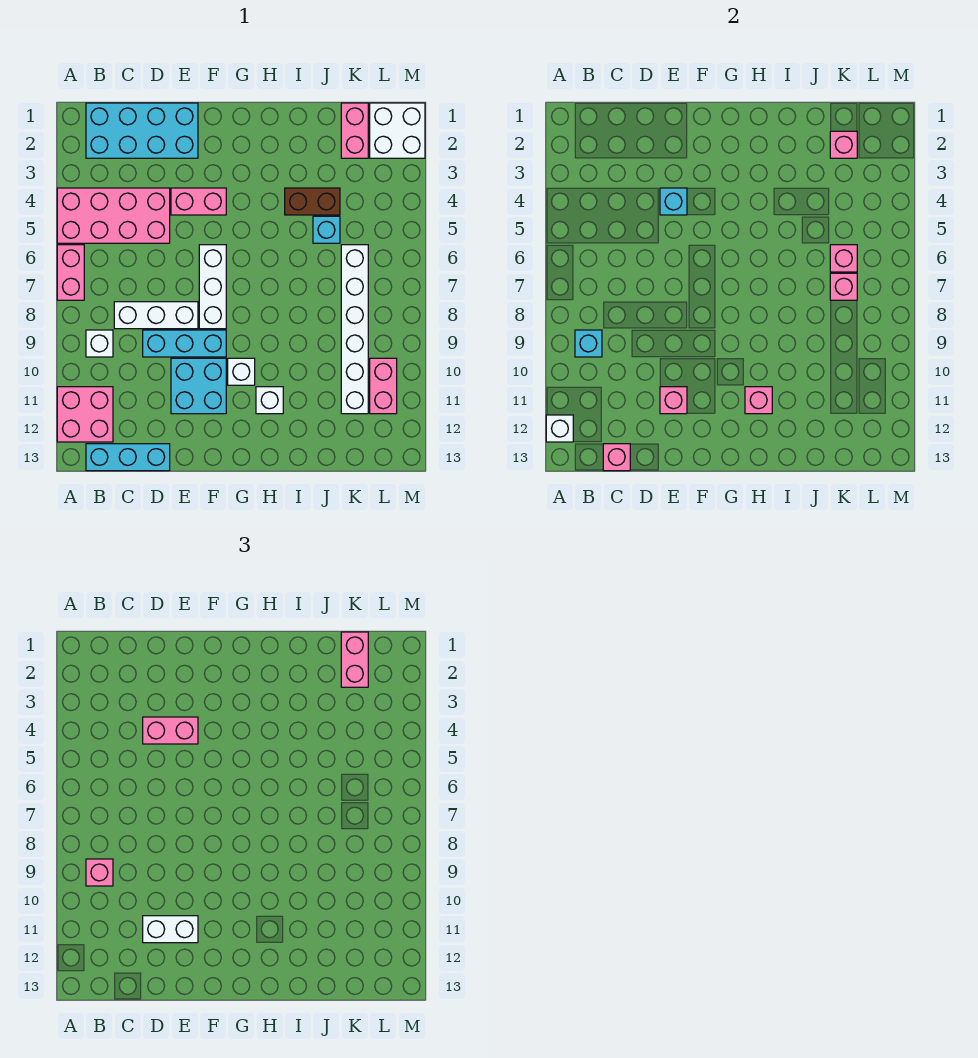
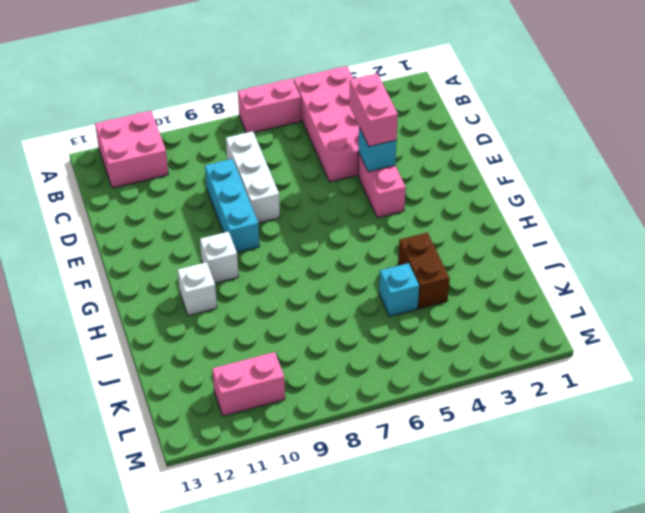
none -> cyan 2x4 brick [86,103,198,158]
none -> white 1x1 brick [86,330,113,357]
none -> cyan 1x3 brick [86,444,170,471]
none -> cyan 2x2 brick [171,358,226,414]

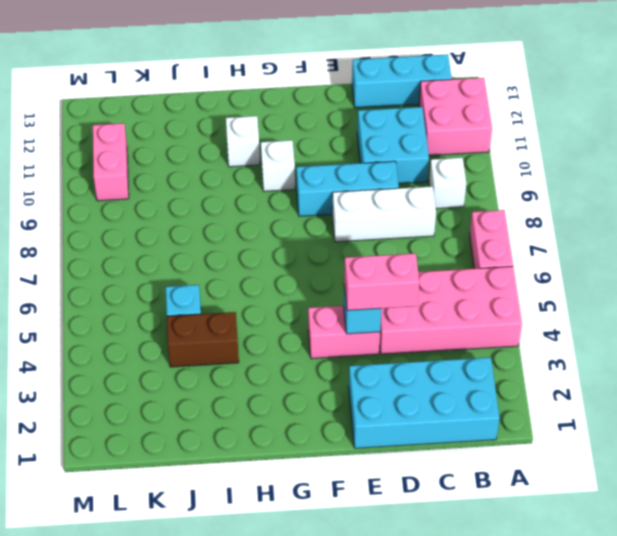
cyan 2x2 brick [357,107,429,184] -> cyan 2x2 brick moved to [171,358,226,414]
none -> white 1x3 brick [199,245,226,329]
none -> pink 1x2 brick [341,103,368,158]
none -> white 1x6 brick [341,245,368,414]
none -> white 2x2 brick [370,103,425,158]

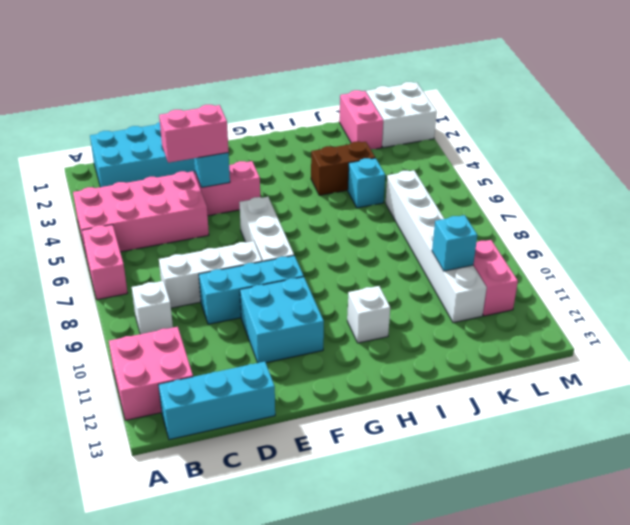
cyan 1x1 brick [432,215,477,271] -> cyan 1x1 brick moved to [575,330,602,357]
none -> white 1x1 brick [228,358,255,385]
none -> white 1x1 brick [546,415,573,442]
none -> pink 1x1 brick [603,444,630,471]
none -> pink 1x1 brick [660,387,687,414]

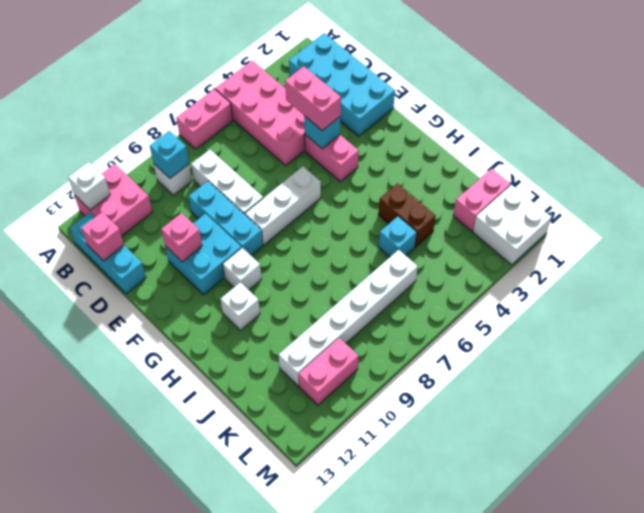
none -> pink 1x1 brick [745,387,772,414]
none -> pink 1x1 brick [830,131,857,158]
none -> pink 1x1 brick [830,245,857,272]
none -> pink 1x1 brick [830,273,857,300]

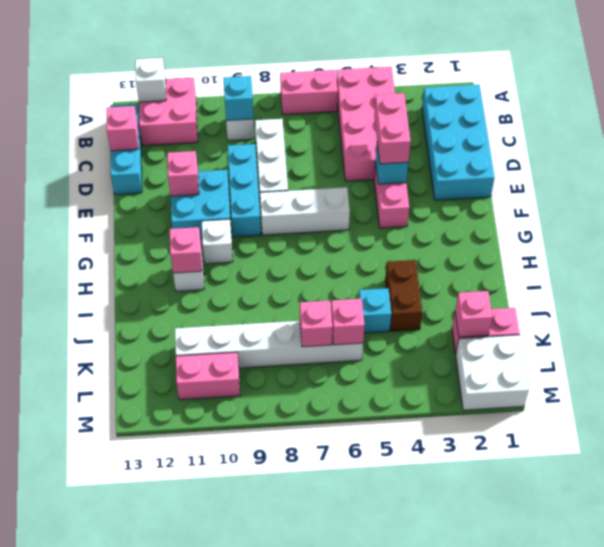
none -> pink 1x1 brick [86,859,113,886]
none -> white 1x2 brick [143,916,198,943]
none -> pink 1x2 brick [341,632,368,687]

